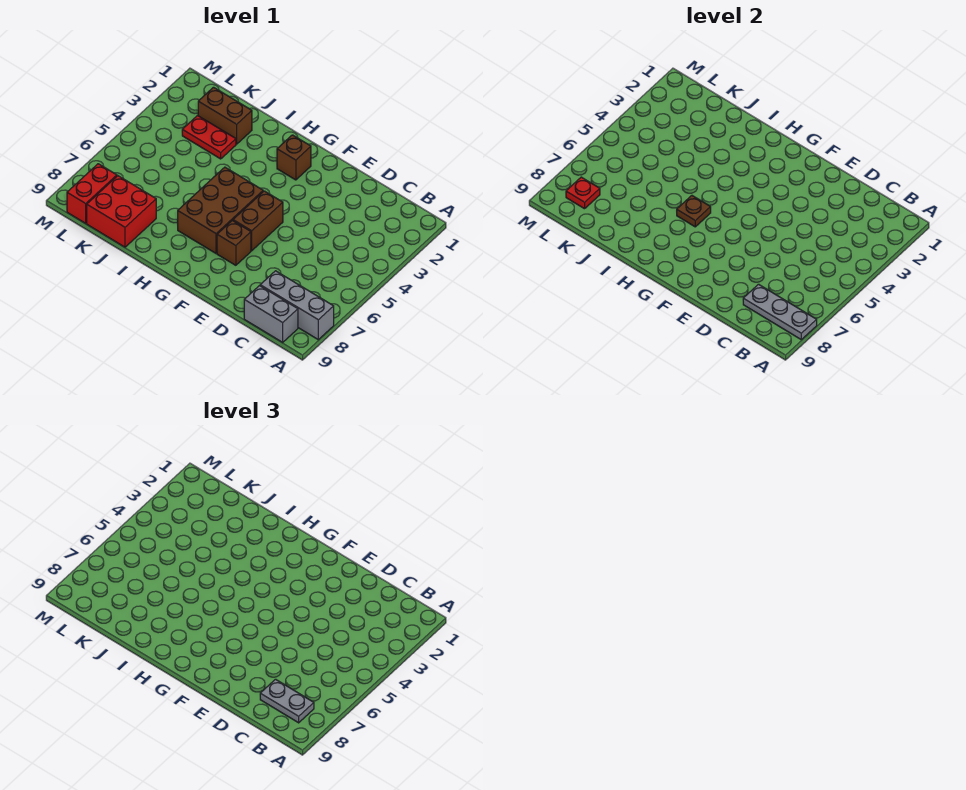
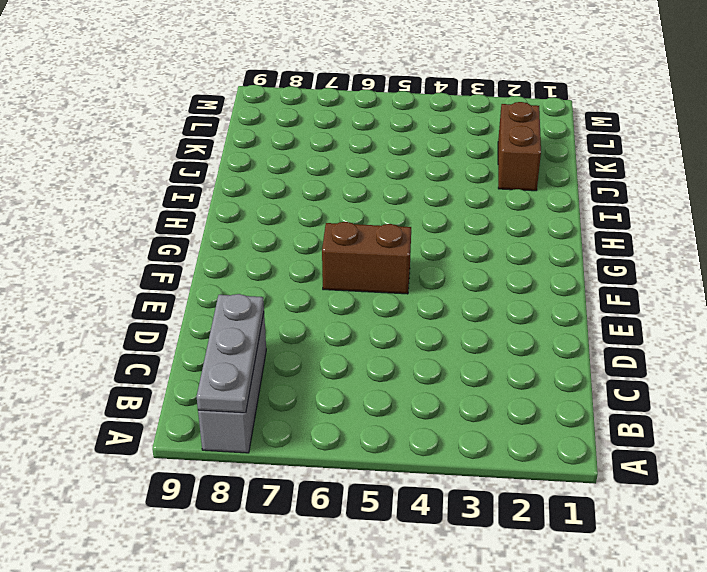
none -> grey 1x2 brick [244,286,298,342]
none -> brown 1x1 brick [217,220,251,265]
none -> brown 1x1 brick [277,135,311,180]

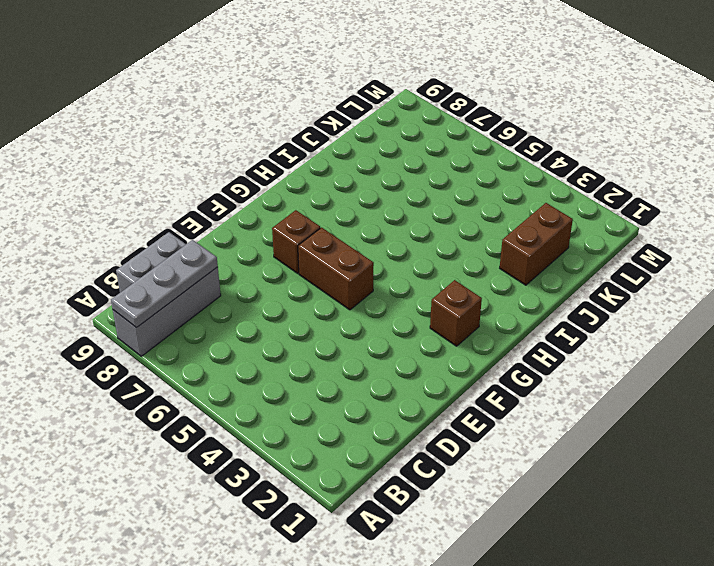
none -> brown 2x3 brick [178,167,263,253]
none -> red 1x2 plate [182,116,236,159]
none -> red 2x2 brick [87,176,156,247]

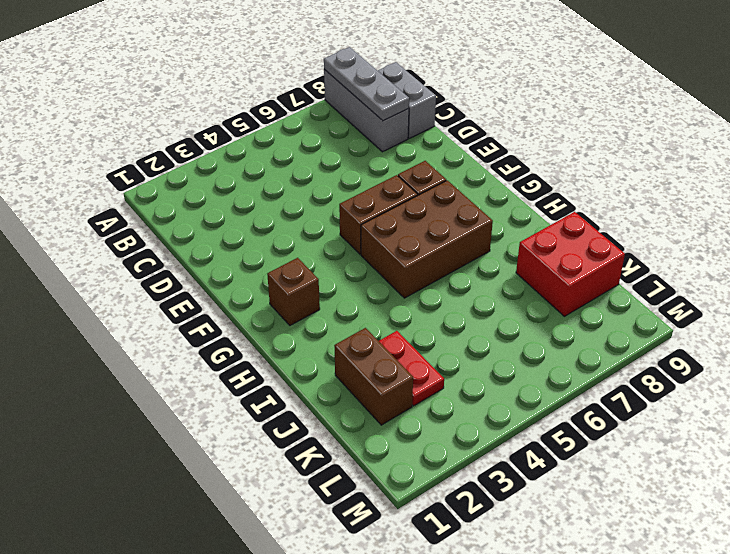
none -> red 1x2 brick [67,164,117,223]
none -> brown 1x1 plate [677,196,711,227]
none -> red 1x1 plate [566,177,600,209]

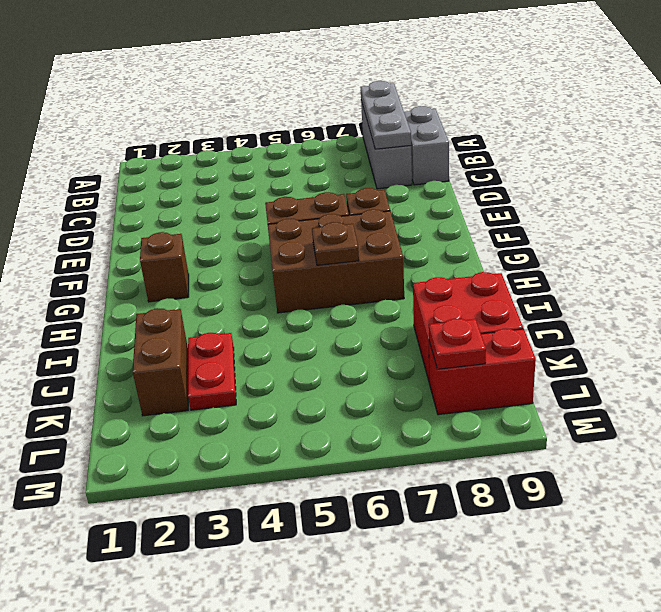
none -> grey 1x2 plate [260,679,314,723]

